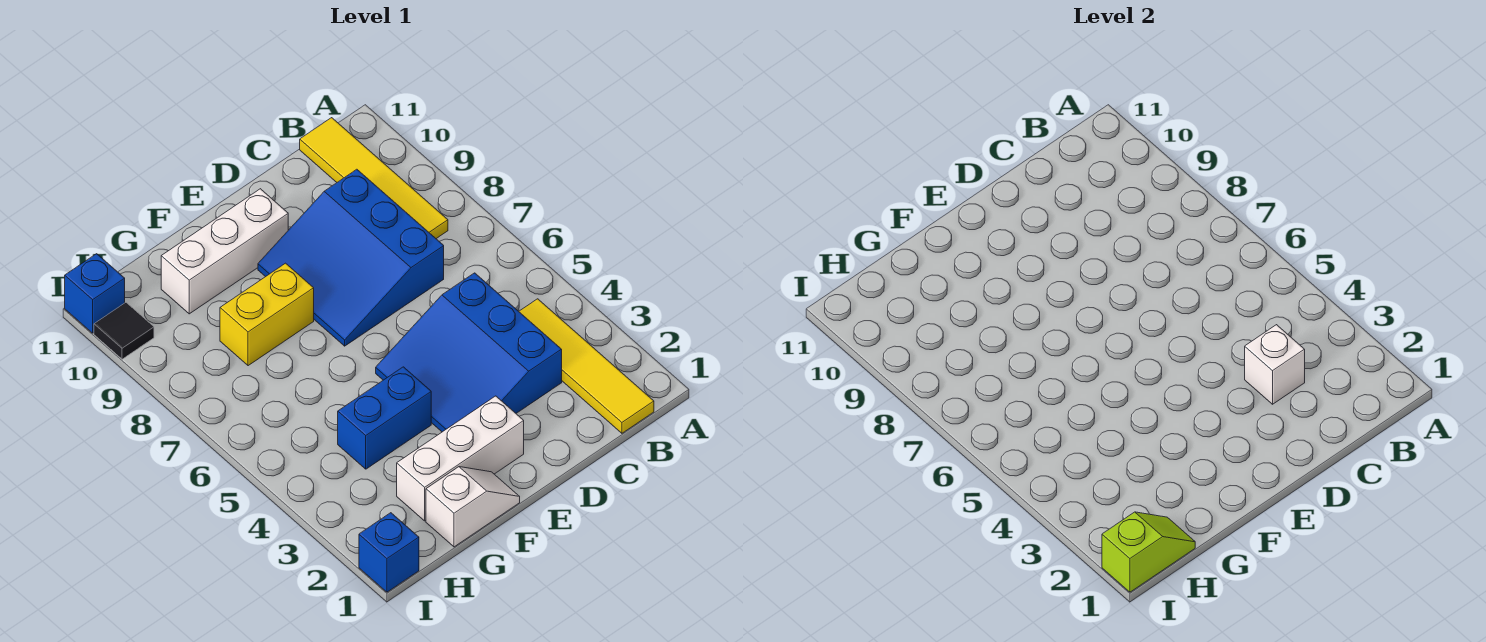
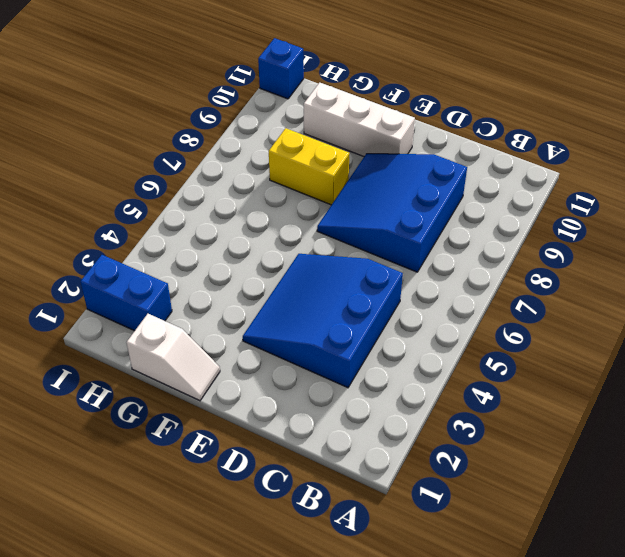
blue 1x2 brick [80,255,172,331] -> blue 1x2 brick moved to [338,367,431,469]
none -> yellow 1x4 tile [519,299,654,433]
none -> yellow 1x4 tile [300,118,448,239]
none -> white 1x3 brick [397,396,524,521]

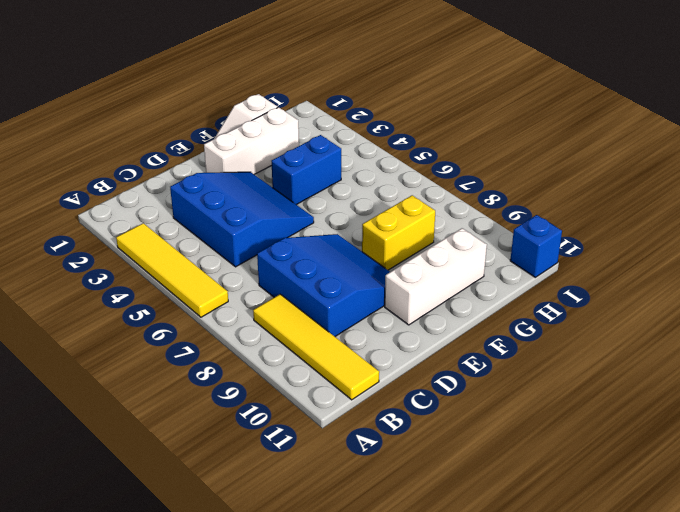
yellow 1x4 tile [116,223,228,317] -> yellow 1x4 tile moved to [519,299,654,433]
none -> blue 1x1 brick [359,513,419,592]
none -> black 1x1 tile [94,303,154,359]
none -> white 1x1 brick [1245,325,1305,404]

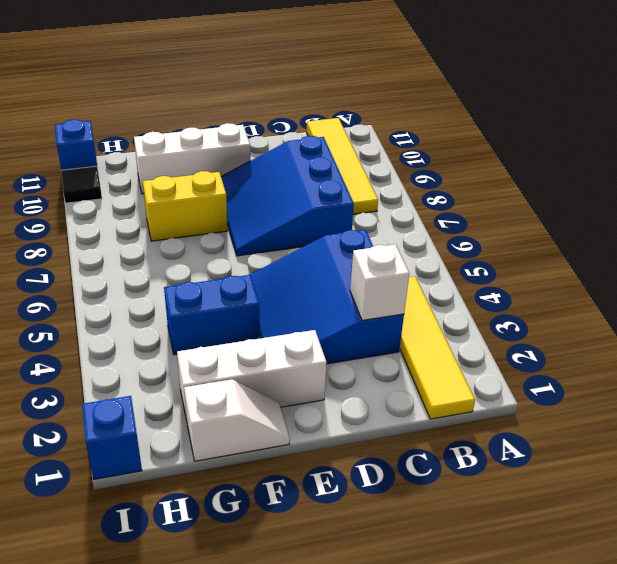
none -> lime 1x2 slope [1102,512,1195,592]

